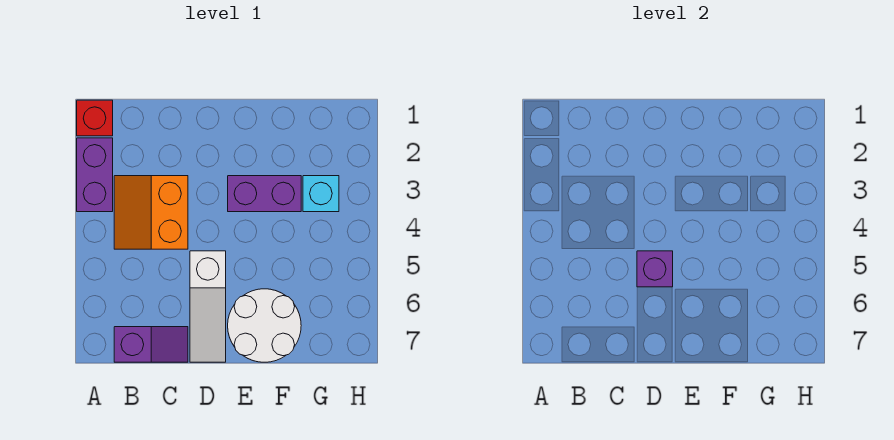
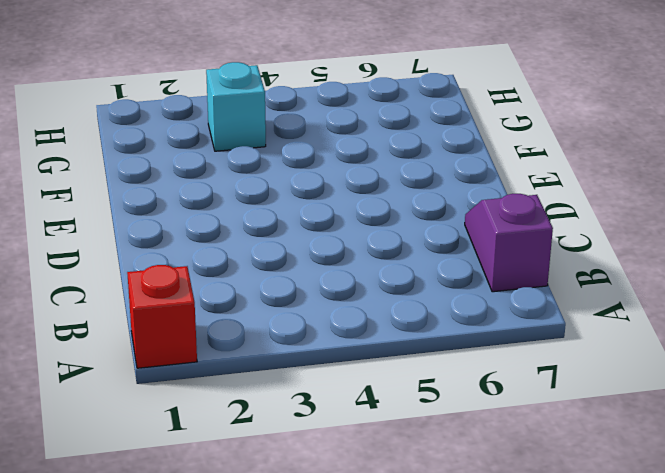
none -> purple 1x2 brick [77,138,113,212]
none -> orange 2x2 slope [114,176,188,249]

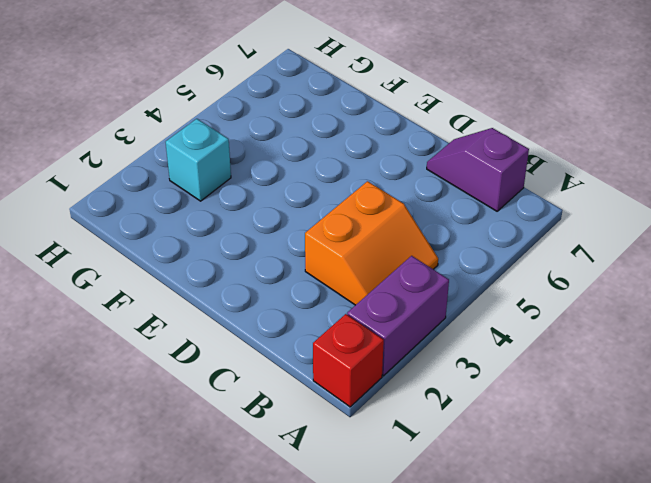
none -> white 1x3 slope [190,251,226,362]
none -> purple 1x2 brick [228,176,301,212]

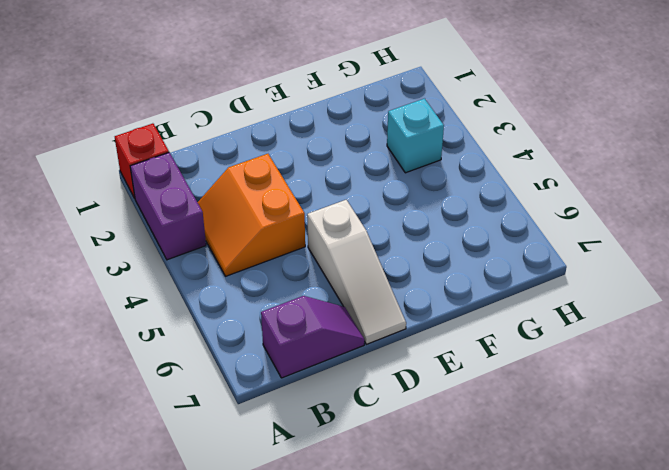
none -> purple 1x2 brick [228,176,301,212]
none -> white 2x2 round brick [228,289,301,362]

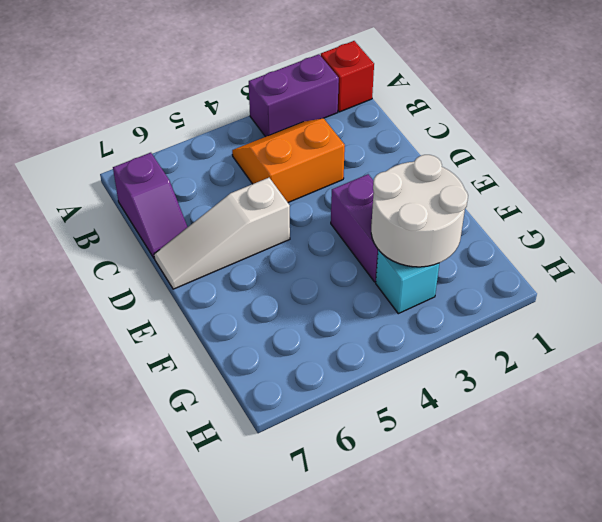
white 2x2 round brick [371,155,468,267] -> white 2x2 round brick moved to [228,289,301,362]
none -> purple 1x1 brick [637,251,673,287]

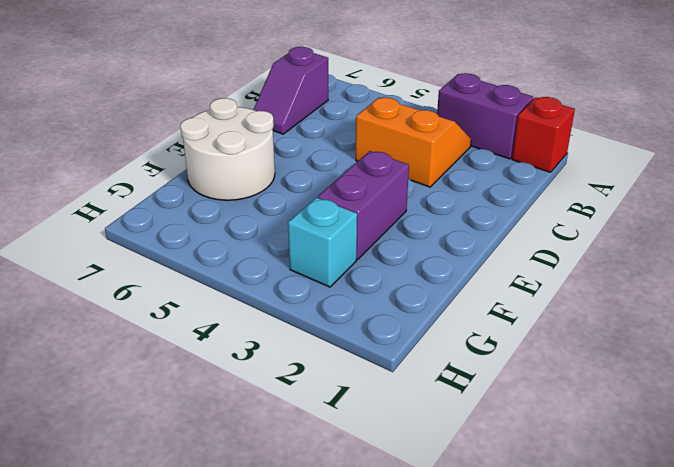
none -> white 1x3 slope [190,251,226,362]
none -> purple 1x1 brick [637,251,673,287]

